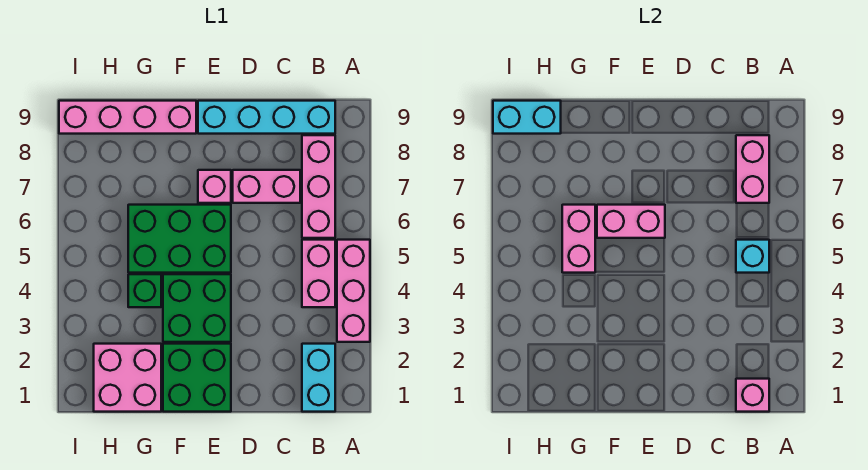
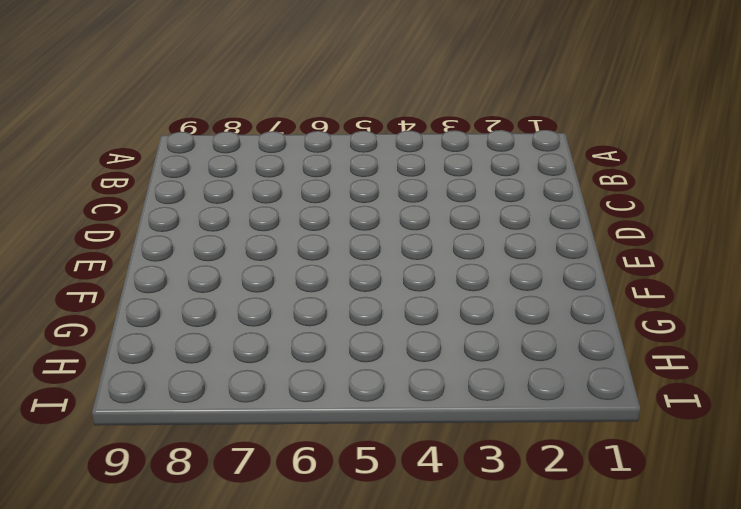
none -> pink 1x3 brick [337,240,370,342]
none -> cyan 1x2 brick [302,344,335,412]
none -> pink 1x2 brick [302,240,335,307]

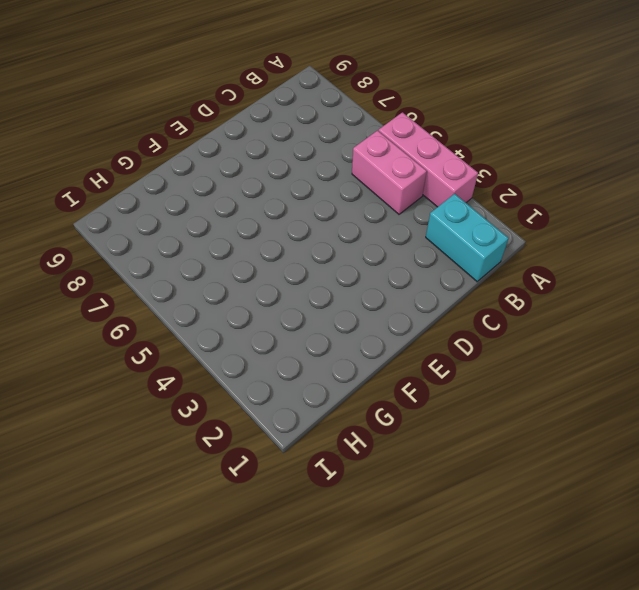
none -> pink 1x3 brick [302,135,335,238]
none -> cyan 1x4 brick [198,101,335,134]
none -> pink 1x2 brick [233,170,300,203]

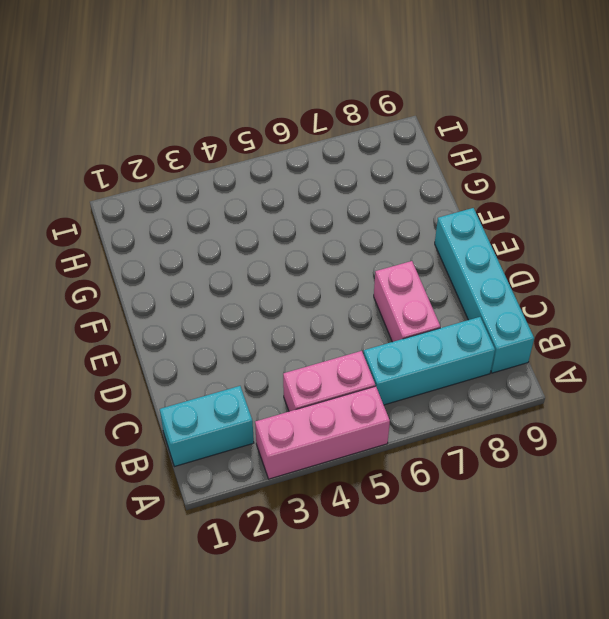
cyan 1x3 brick [364,317,495,405] -> pink 1x3 brick [302,135,335,238]
none -> green 2x2 brick [163,344,231,412]
none -> green 2x2 brick [163,274,231,342]
none -> green 2x3 brick [128,205,231,273]

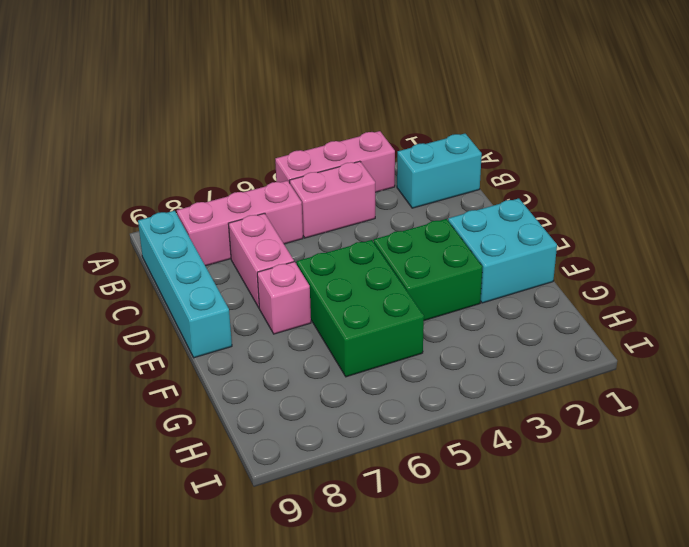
cyan 2x2 brick [448,198,557,303] -> green 2x2 brick [163,344,231,412]
none -> pink 1x4 brick [59,101,196,134]
none -> pink 2x2 brick [94,344,161,412]
none -> green 1x1 brick [128,274,161,307]

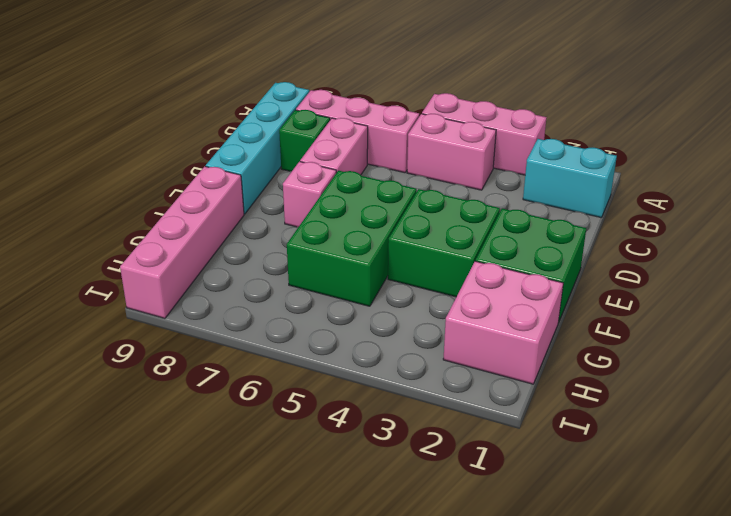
green 1x1 brick [279,110,330,171] -> green 1x1 brick moved to [128,274,161,307]
none -> pink 1x1 brick [736,379,769,412]
none -> cyan 1x1 brick [736,240,769,273]
none -> pink 1x2 brick [736,135,769,203]

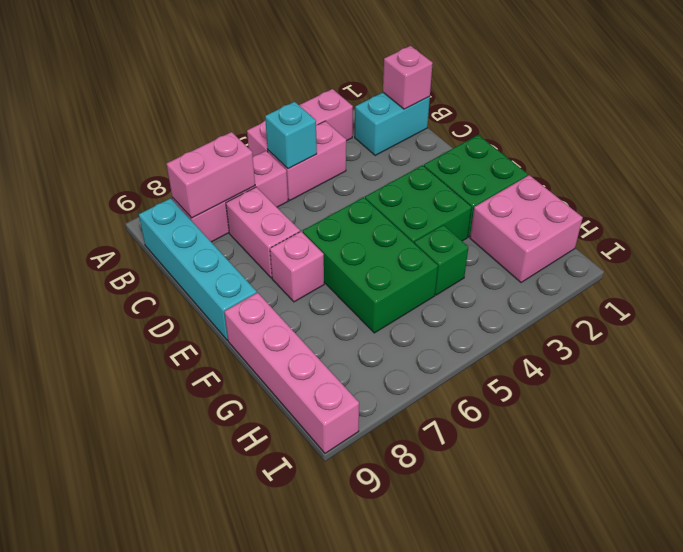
none -> pink 1x2 brick [597,205,665,238]
none -> pink 1x2 brick [562,205,595,273]
none -> cyan 1x2 brick [493,101,561,134]

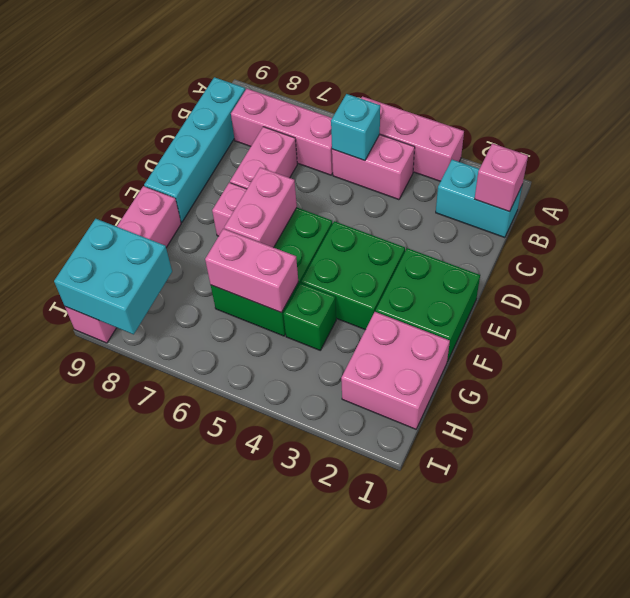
cyan 2x2 brick [54,219,172,334] -> cyan 1x2 brick [493,101,561,134]
none -> pink 1x2 brick [736,135,769,203]

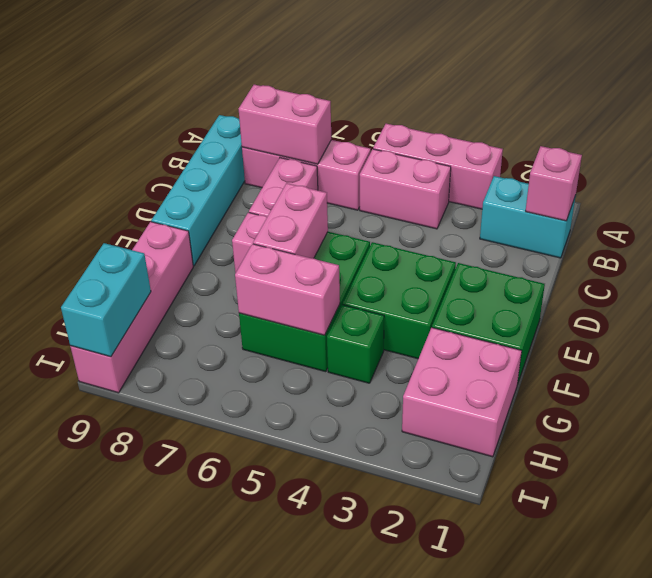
none -> cyan 1x1 brick [736,240,769,273]

